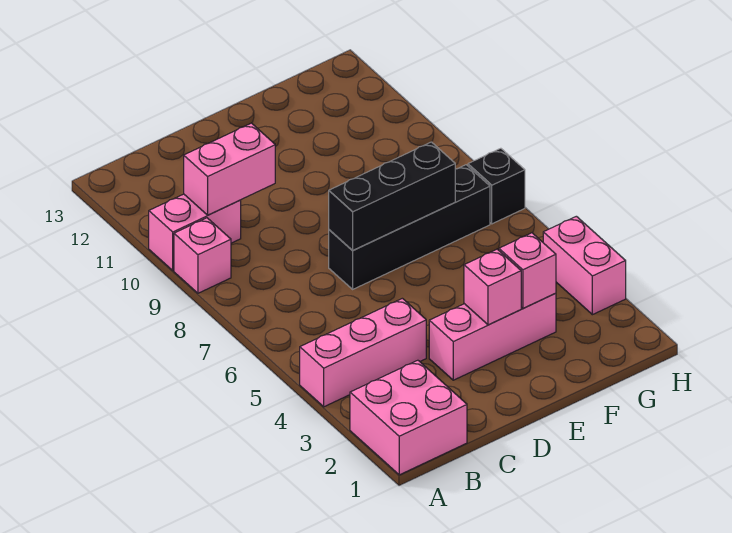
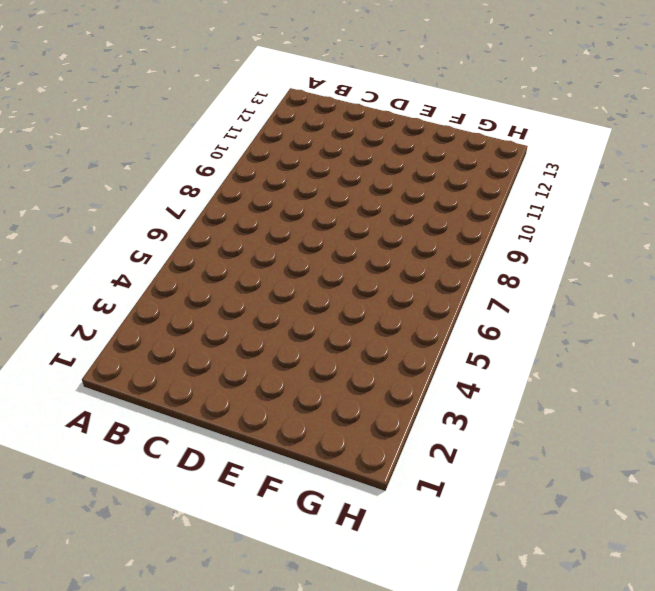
none -> pink 2x2 brick [350,360,467,475]
none -> pink 1x3 brick [300,298,426,407]
none -> pink 1x1 brick [174,218,231,293]

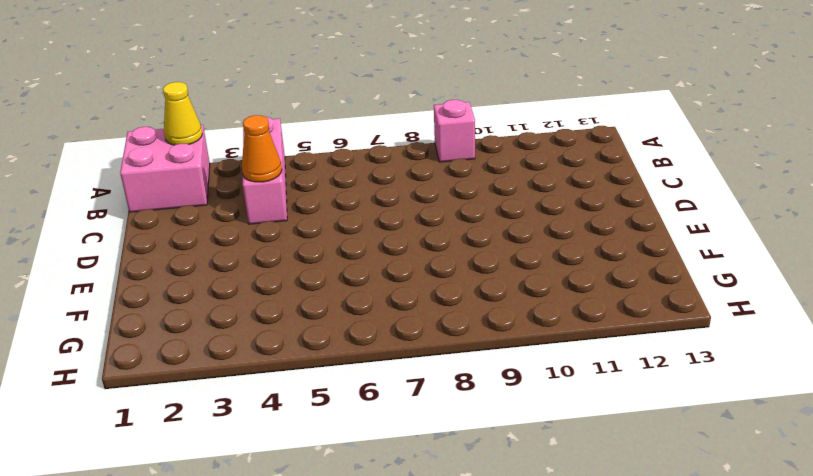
yellow 1x1 cone [163,82,202,145] -> none
orange 1x1 cone [242,115,282,182] -> none
none -> pink 1x2 brick [149,194,241,271]
none -> pink 1x3 brick [429,293,556,380]
none -> black 1x4 brick [329,165,490,289]

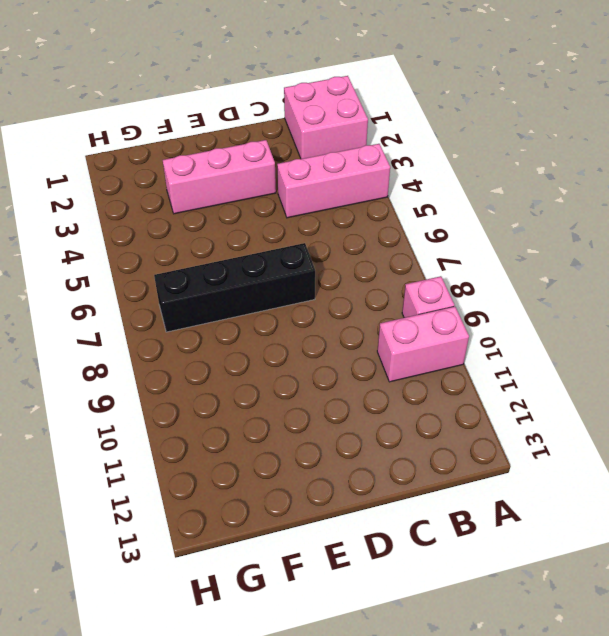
none -> pink 1x2 brick [543,216,626,315]
none -> black 1x1 brick [468,148,525,224]
none -> pink 1x2 brick [184,123,275,215]

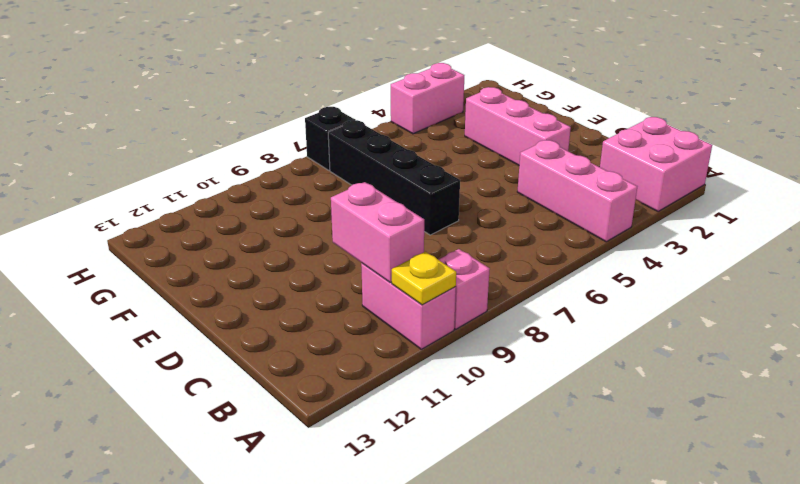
yellow 1x1 plate [392,252,456,305] -> none
none -> black 1x3 brick [329,142,455,251]
none -> pink 1x1 brick [464,249,521,325]
none -> pink 1x1 brick [499,233,556,308]

